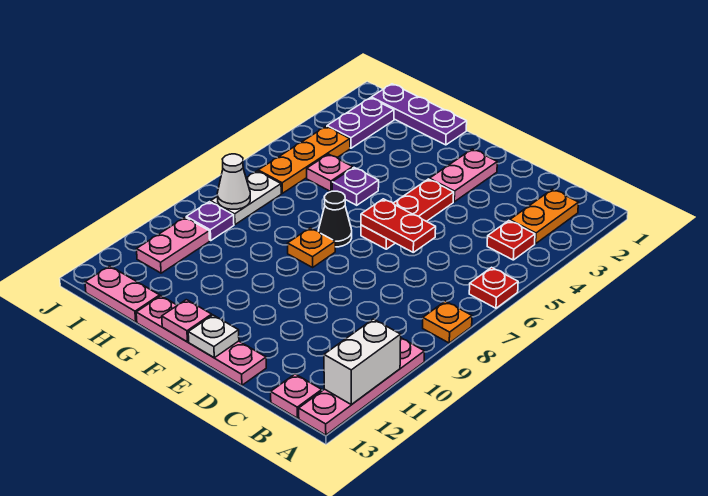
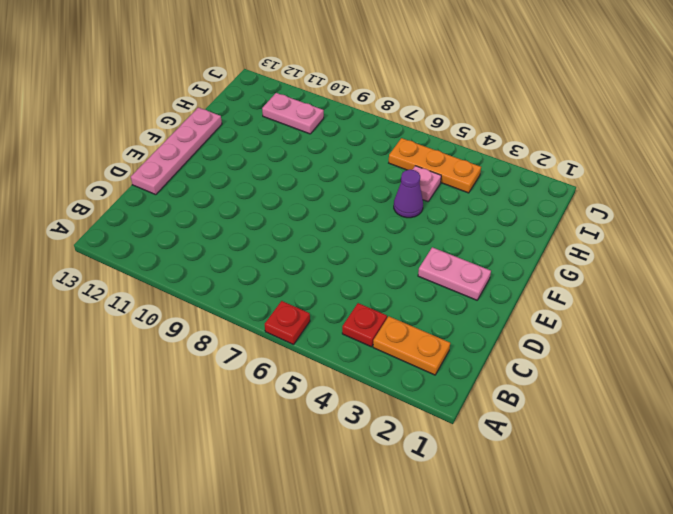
purple 1x1 cone [394,170,423,218] -> purple 1x1 plate [332,168,379,205]
none -> orange 1x1 plate [423,301,472,343]
none -> pink 1x4 plate [299,338,424,435]
none -> pink 1x1 plate [271,374,322,418]

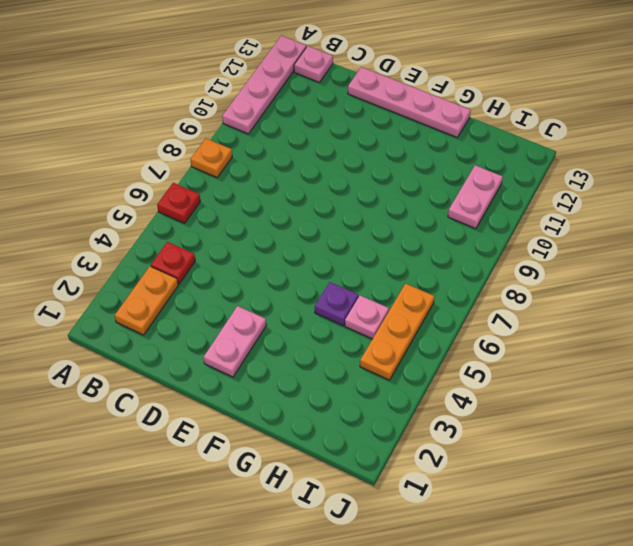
none -> red 1x3 plate [361,179,454,249]
none -> black 1x1 cone [318,191,352,247]
none -> orange 1x1 plate [287,228,335,267]

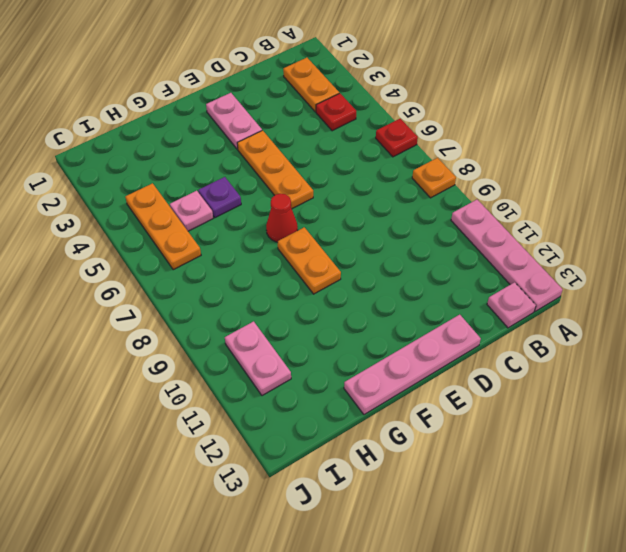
orange 1x3 plate [237,130,313,209] -> red 1x3 plate [361,179,454,249]
red 1x1 cone [266,194,298,242] -> black 1x1 cone [318,191,352,247]
orange 1x2 plate [278,227,341,294] -> orange 1x1 plate [287,228,335,267]
none -> purple 1x3 plate [371,84,467,145]
none -> pink 1x2 plate [85,266,160,322]
none -> purple 1x2 plate [327,98,394,148]

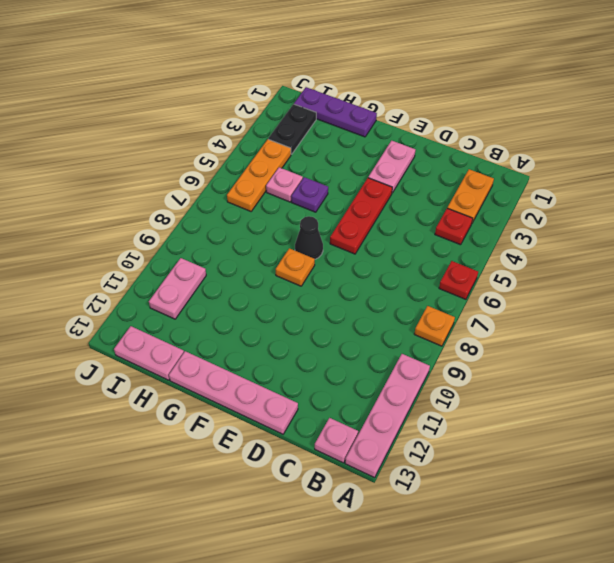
black 1x2 plate [268,104,316,154] -> purple 1x2 plate [327,98,394,148]
none -> white 1x2 plate [211,171,281,225]
none -> purple 1x1 plate [186,202,234,240]
none -> white 1x2 brick [324,319,401,405]

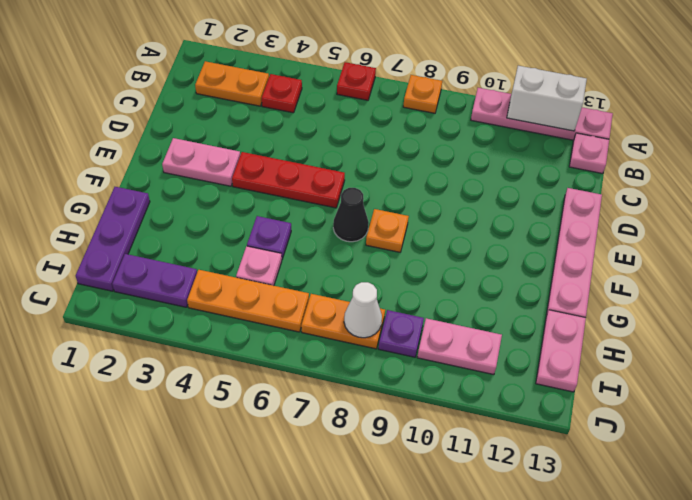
orange 1x2 plate [301,294,385,349] -> white 1x2 plate [211,171,281,225]
none -> red 1x2 plate [361,199,436,252]
none -> white 1x1 plate [188,315,239,358]
none -> pink 1x1 plate [162,300,212,342]

